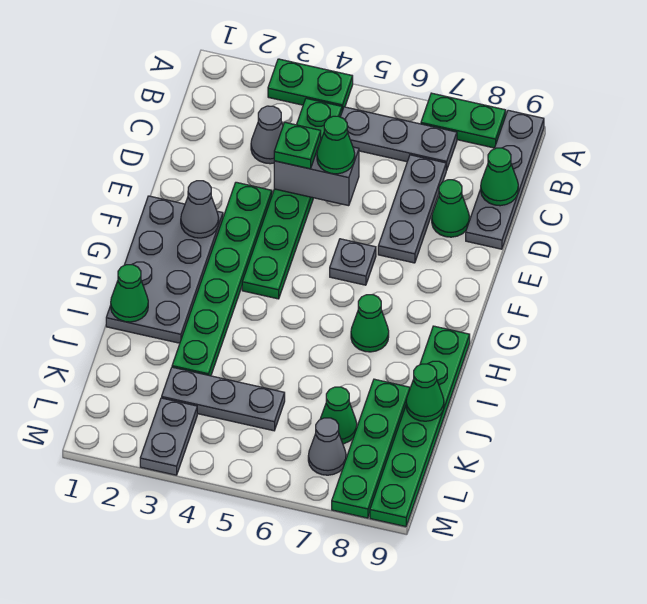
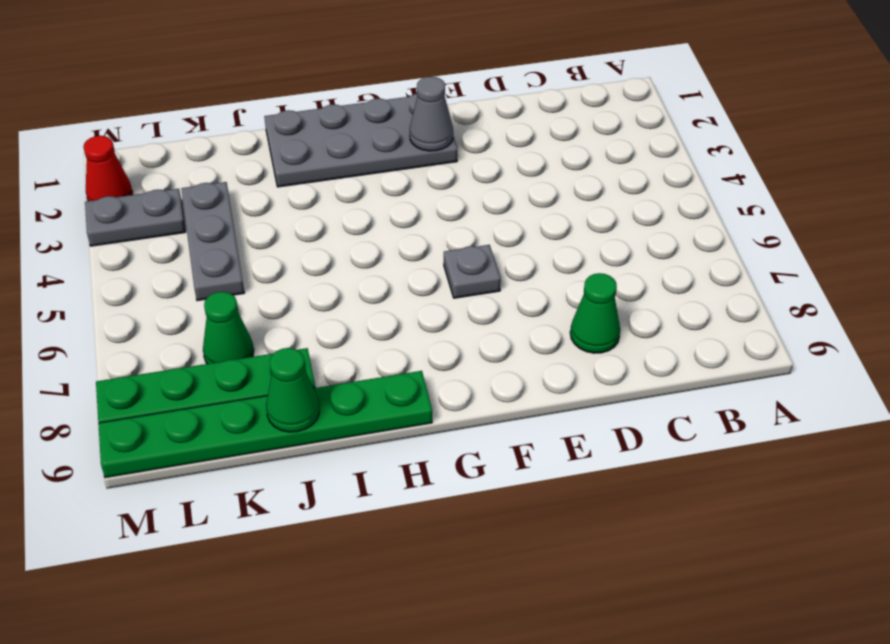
red 1x1 cone [83,136,132,201] -> none
none -> green 1x2 plate [268,59,353,111]
none -> green 1x2 plate [421,93,506,148]
none -> grey 1x4 plate [466,110,544,249]

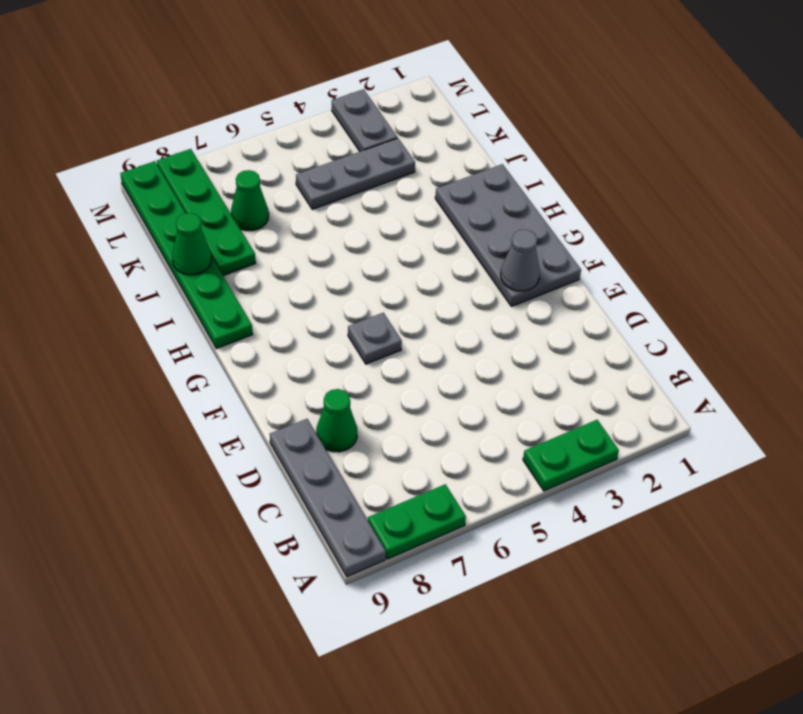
none -> green 1x6 plate [242,98,342,299]
none -> grey 1x3 plate [341,107,457,170]
none -> grey 1x1 cone [251,106,283,164]

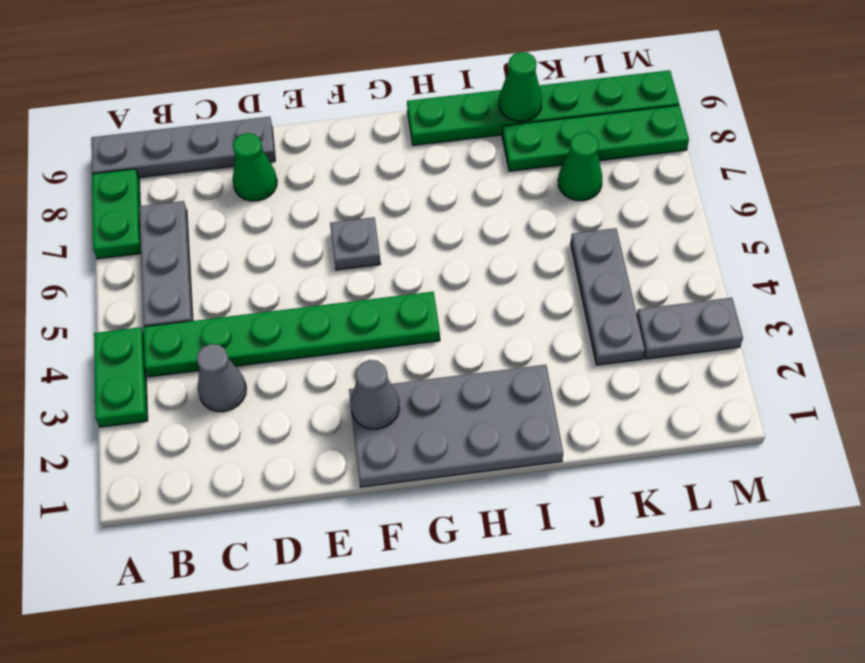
none -> grey 1x3 plate [378,155,446,263]
none -> green 1x6 plate [172,182,272,376]
none -> green 1x1 cone [351,295,389,352]

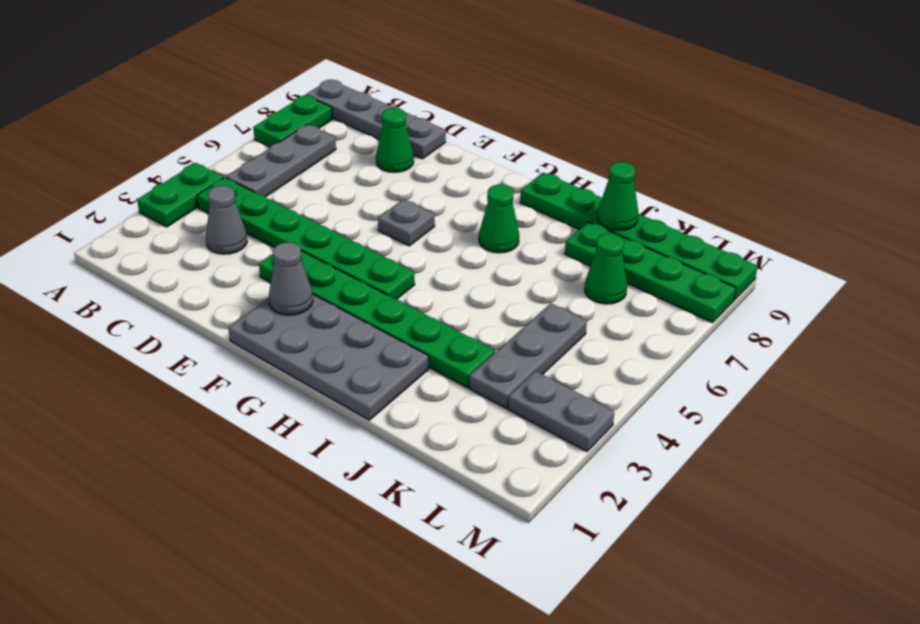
none -> grey 1x3 plate [378,155,446,263]
none -> grey 1x1 cone [308,418,346,475]
none -> green 1x1 cone [481,148,518,206]

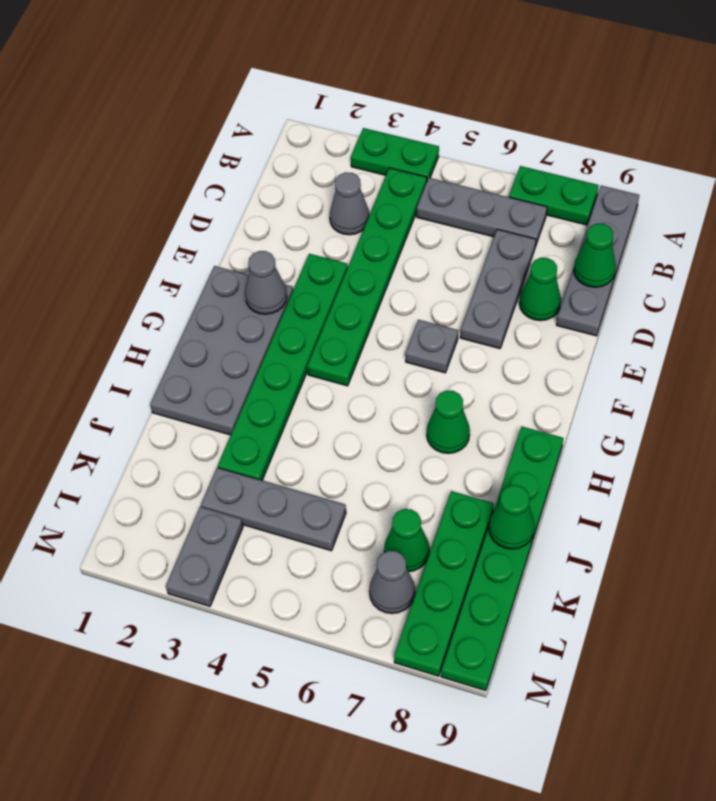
none -> grey 1x2 brick [274,140,359,206]
none -> green 1x1 cone [111,265,148,322]
none -> green 1x1 plate [274,122,321,169]

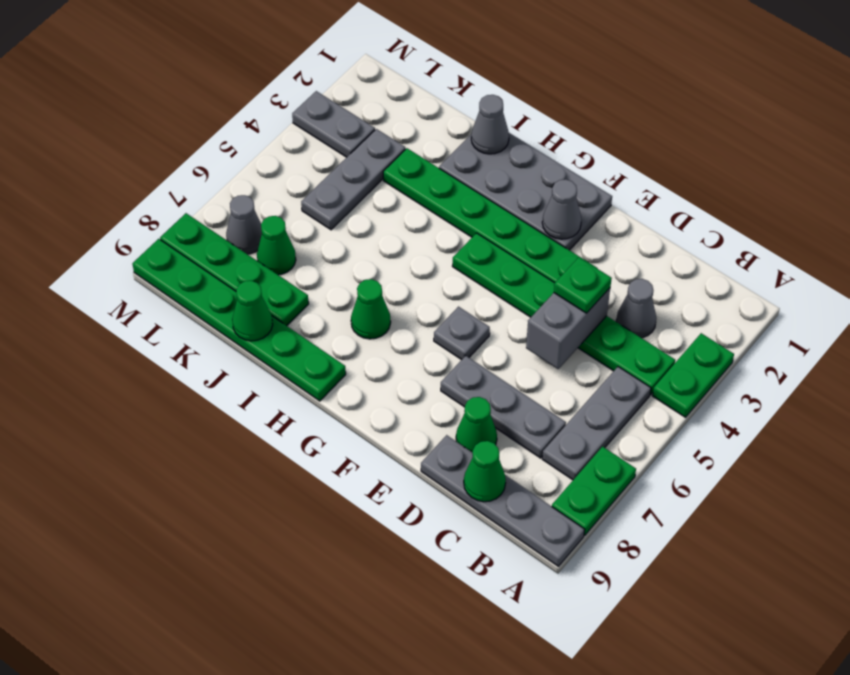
grey 1x1 cone [471,95,509,154] -> green 1x1 cone [111,265,148,322]
none -> green 1x1 cone [317,116,355,174]

